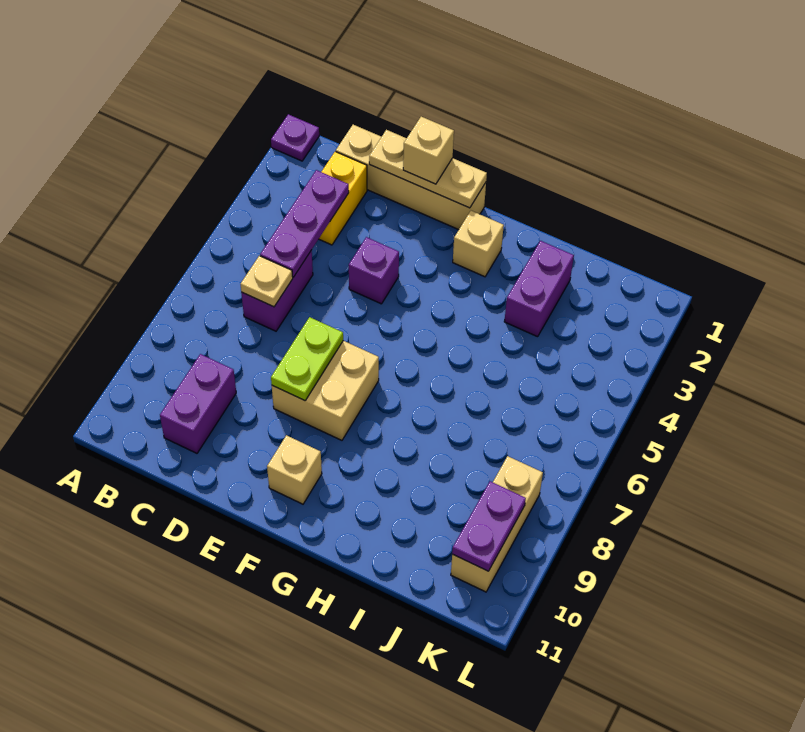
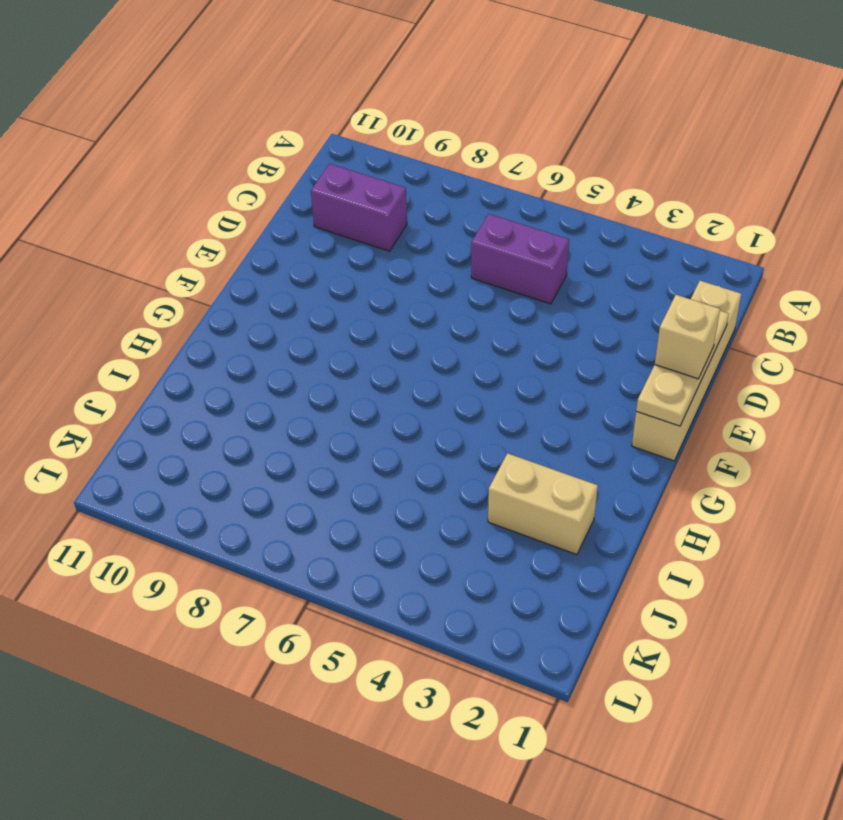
tan 1x2 brick [488,453,598,555] -> purple 1x2 brick [504,241,574,337]
none -> purple 1x1 plate [271,114,319,161]
none -> yellow 1x2 brick [319,152,367,245]
none -> purple 1x1 brick [349,237,399,304]

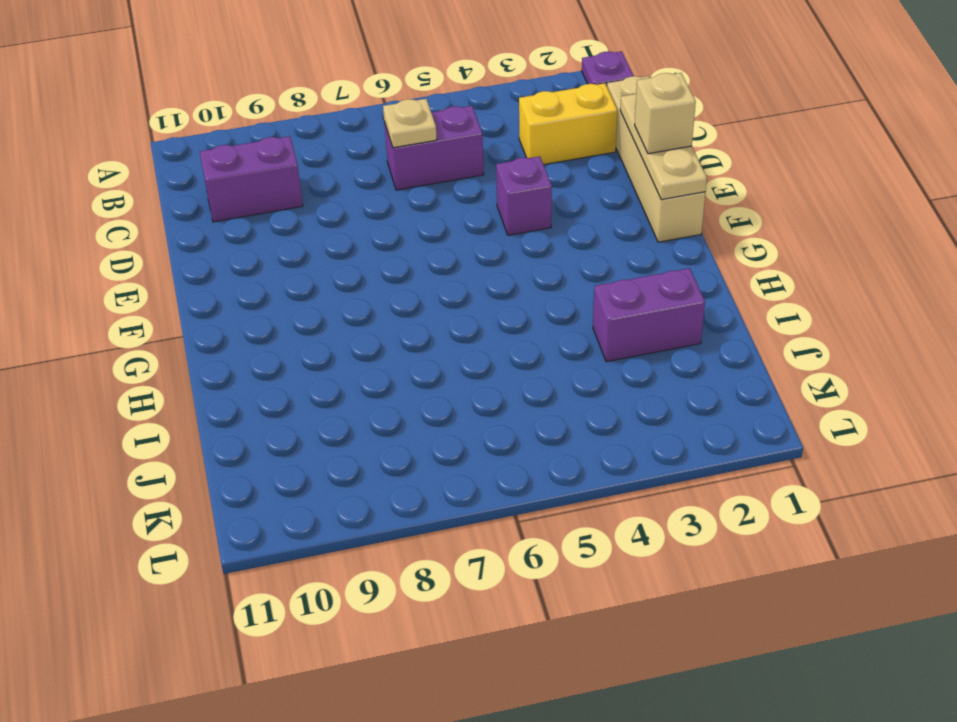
none -> tan 2x2 brick [272,341,379,440]
none -> tan 1x1 brick [267,435,322,504]
none -> tan 1x1 brick [453,211,504,277]

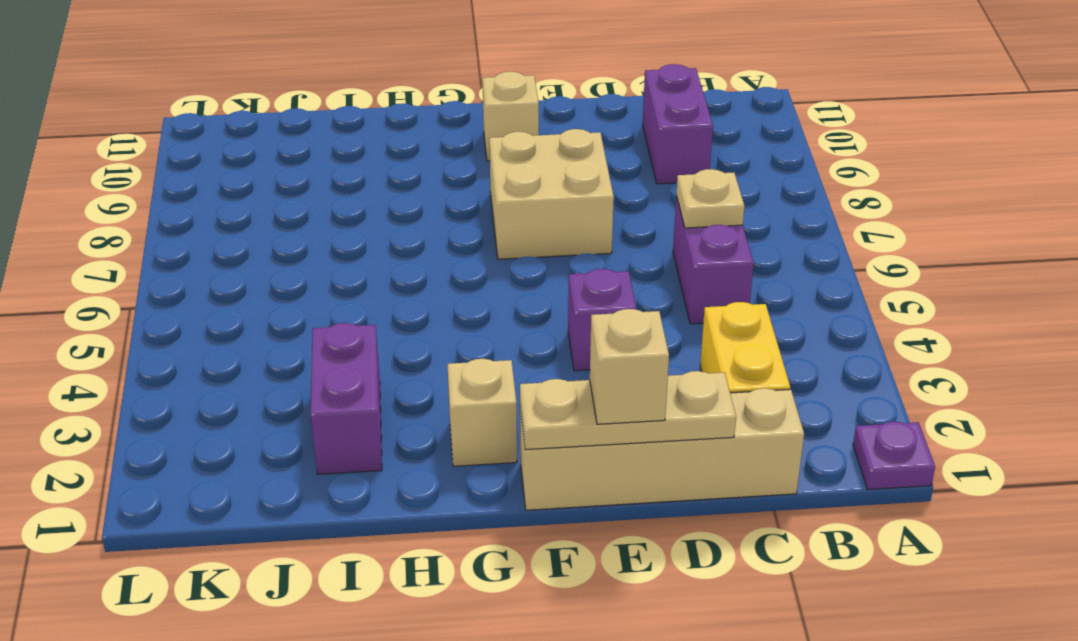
none -> tan 1x3 brick [451,456,543,592]
none -> purple 1x3 plate [260,170,349,277]
none -> lime 1x2 plate [271,317,343,401]

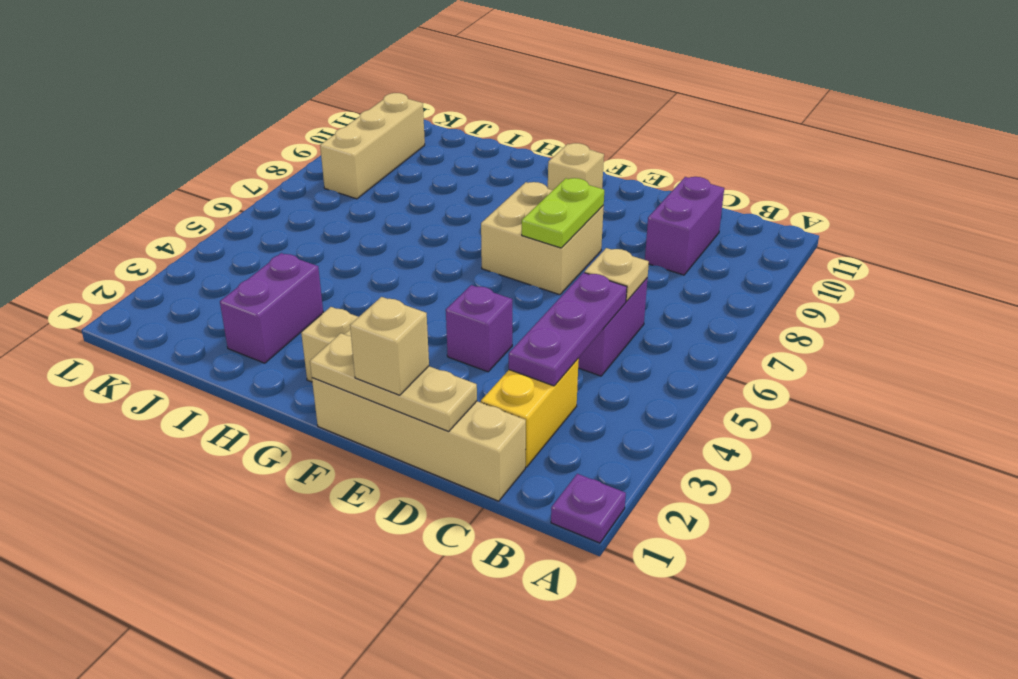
none -> purple 1x2 plate [452,481,526,571]

